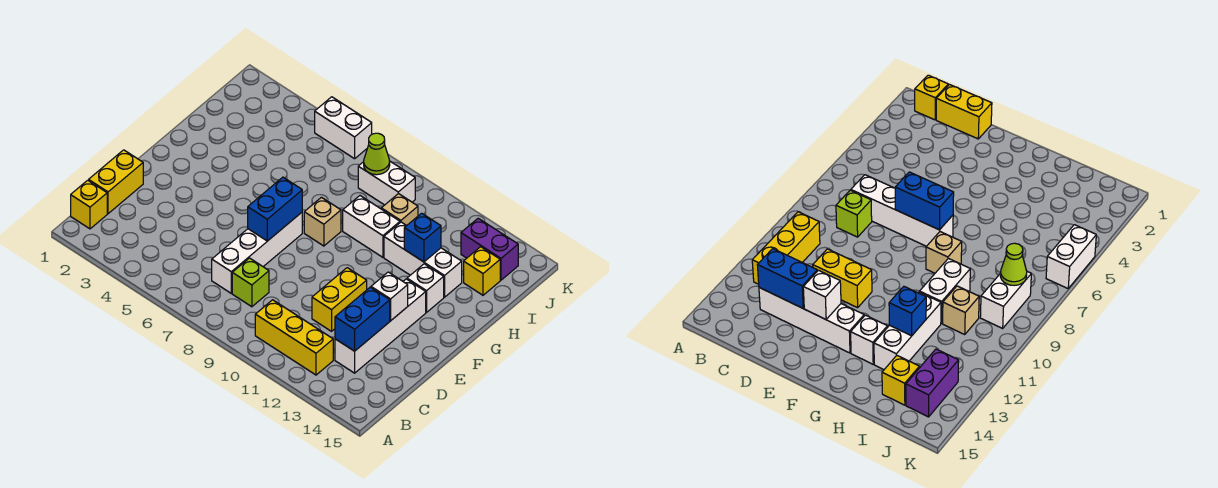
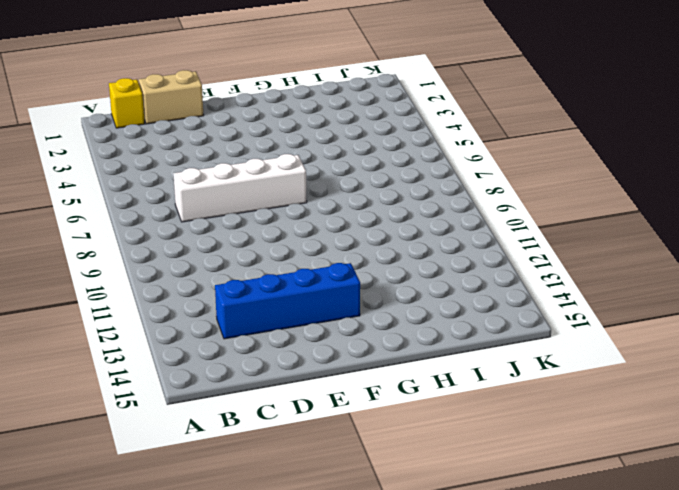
tan 1x2 brick [139,70,204,124] -> yellow 1x2 brick [89,150,143,214]
blue 1x4 brick [215,263,360,339] -> white 1x4 brick [335,279,426,373]
none -> yellow 1x3 brick [255,300,333,375]
none -> lime 1x1 brick [232,258,269,307]
none -> yellow 1x2 brick [312,268,367,331]

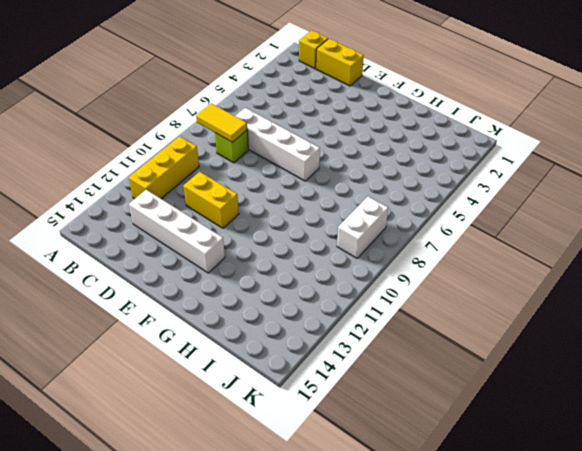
yellow 1x2 tile [196,103,247,142] -> none
none -> tan 1x1 brick [304,197,341,246]
none -> white 1x1 brick [407,264,444,312]
none -> white 1x2 brick [343,196,400,257]

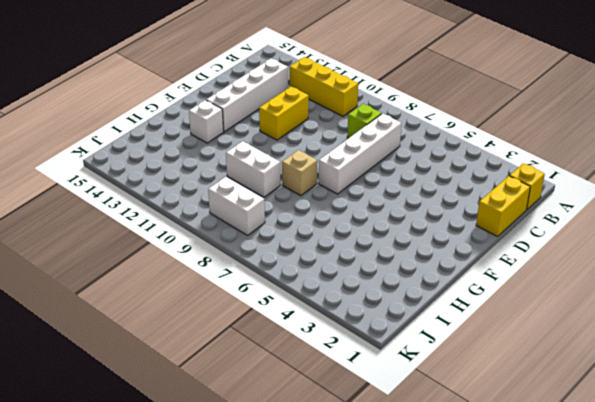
none -> white 1x3 brick [384,222,462,297]
none -> tan 1x1 brick [381,193,418,225]
none -> yellow 1x1 brick [464,247,500,295]

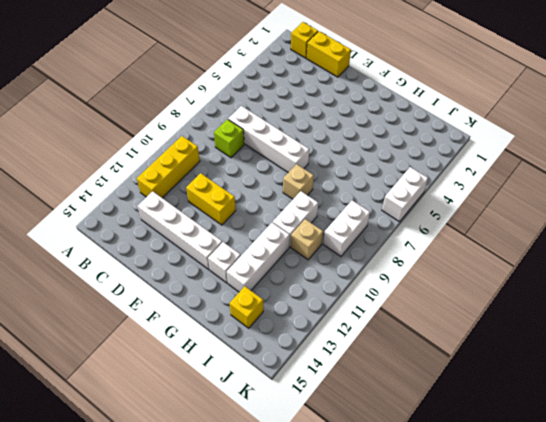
none -> purple 1x2 brick [461,218,518,280]
none -> blue 1x2 brick [335,287,390,351]
none -> blue 1x2 brick [248,177,302,241]

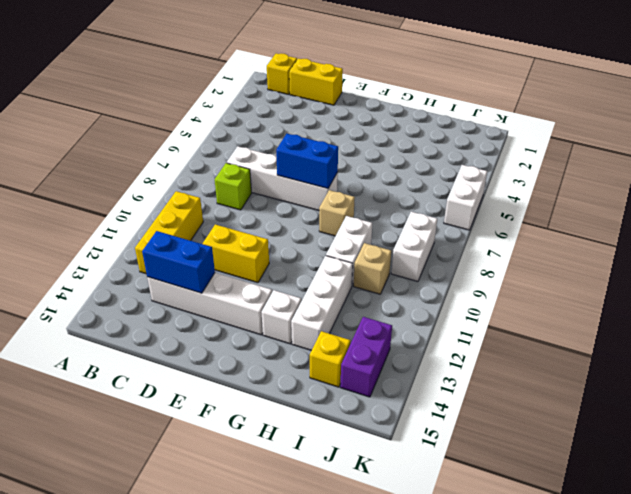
none -> white 1x1 brick [371,272,408,321]
none -> blue 1x1 brick [404,213,441,262]
none -> lime 1x1 cone [364,133,390,175]

